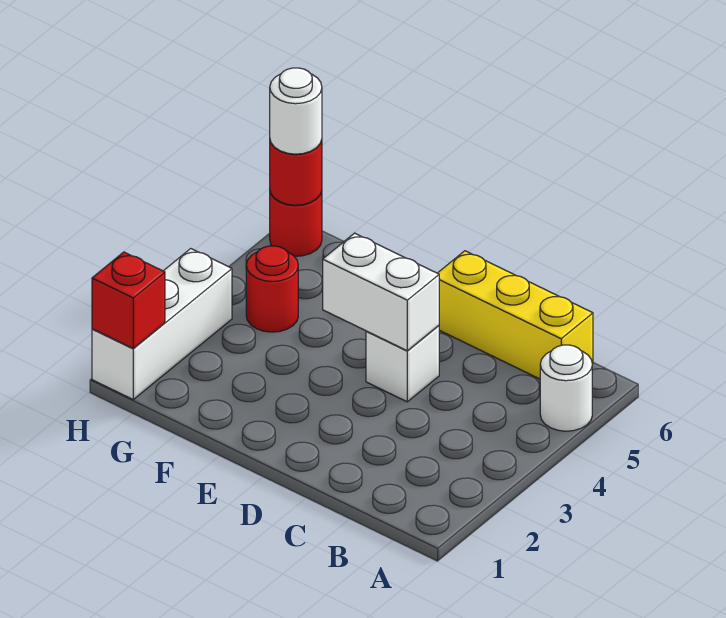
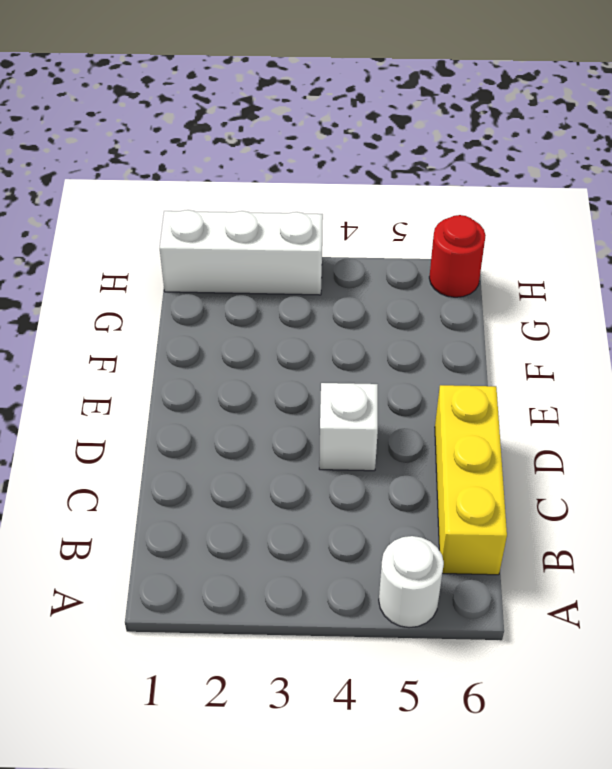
none -> red 1x1 round brick [246,246,298,332]
none -> white 1x2 brick [323,233,439,351]

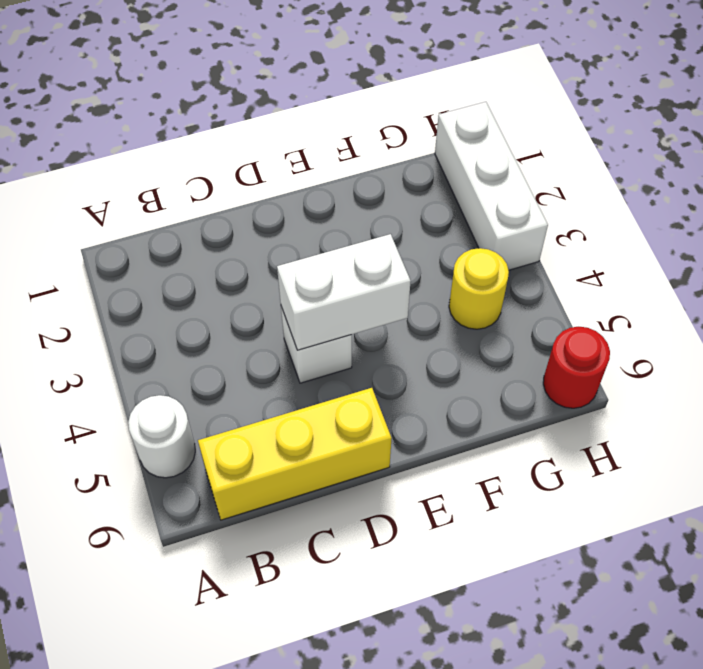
yellow 1x1 round brick [449,248,509,329] -> red 1x1 round brick [246,246,298,332]
none -> red 1x1 brick [92,252,165,349]
none -> red 1x1 round brick [270,140,322,205]

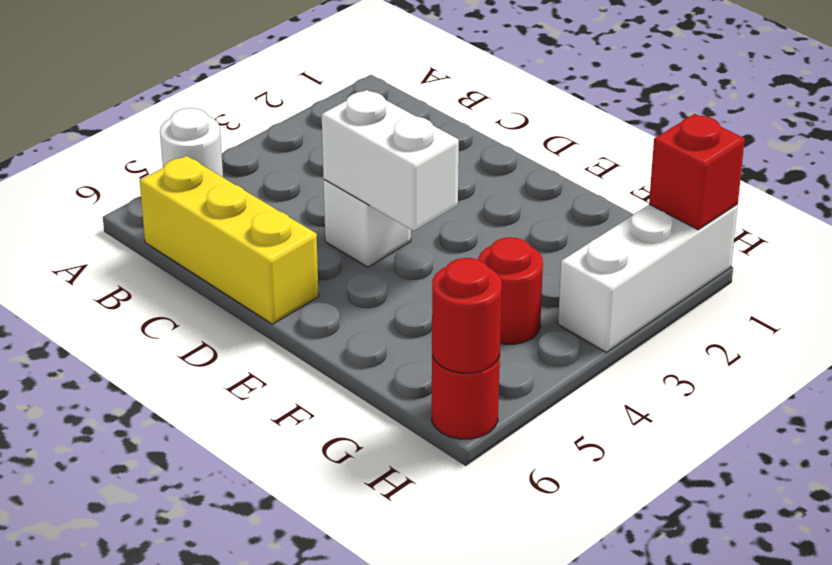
none -> white 1x1 round brick [270,68,322,154]

